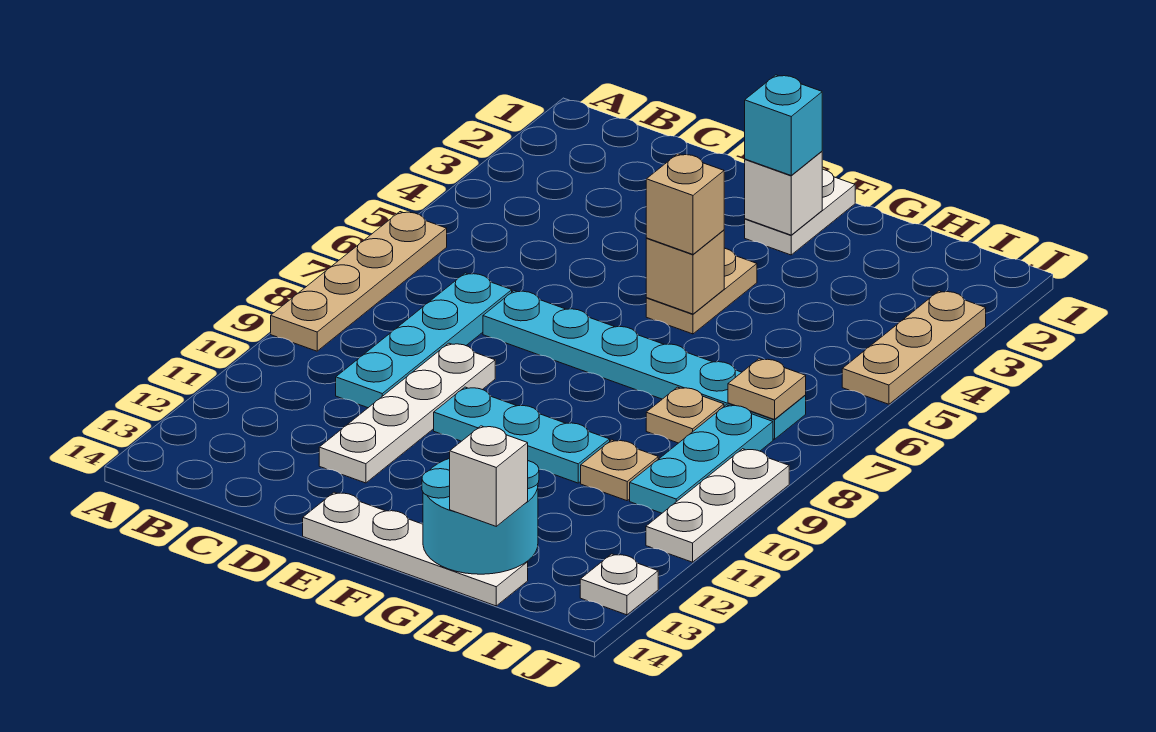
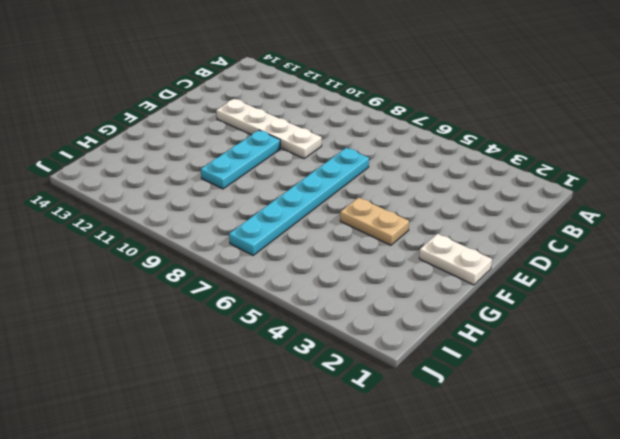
none -> tan 1x4 plate [271,212,447,351]
none -> cyan 1x4 plate [336,273,512,408]
none -> white 1x4 plate [303,492,528,606]

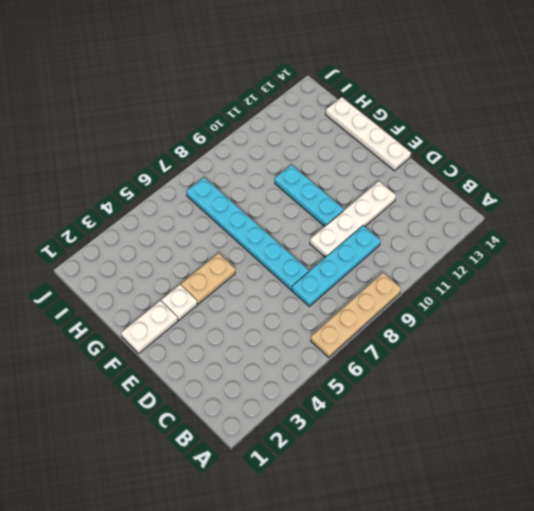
white 1x1 plate [161,285,197,320] -> white 1x1 plate moved to [580,554,658,615]
none -> tan 1x1 plate [646,387,724,443]
none -> tan 1x1 plate [581,440,658,501]
none -> cyan 1x3 plate [630,405,773,513]

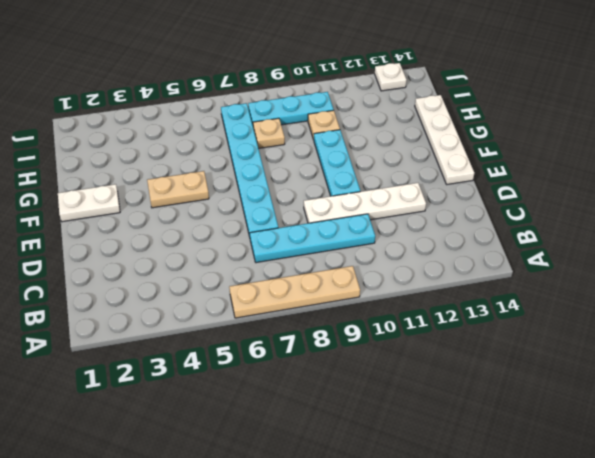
none -> tan 1x3 plate [842,291,986,404]
none -> white 1x3 plate [646,449,789,562]
none -> white 1x1 brick [745,151,822,235]

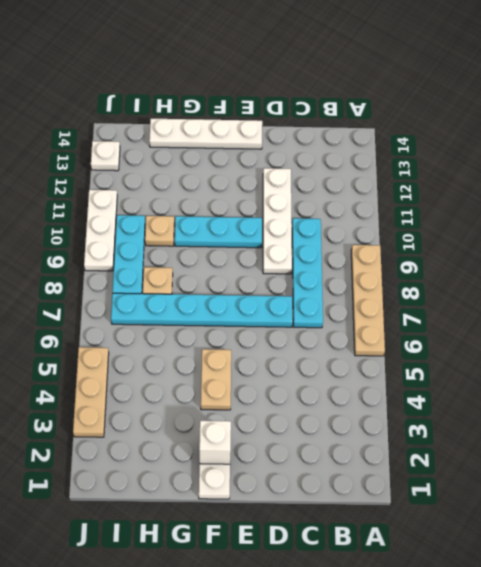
none -> tan 1x1 brick [646,230,724,314]
none -> cyan 2x2 round brick [422,458,539,574]
none -> tan 1x1 plate [728,359,806,420]

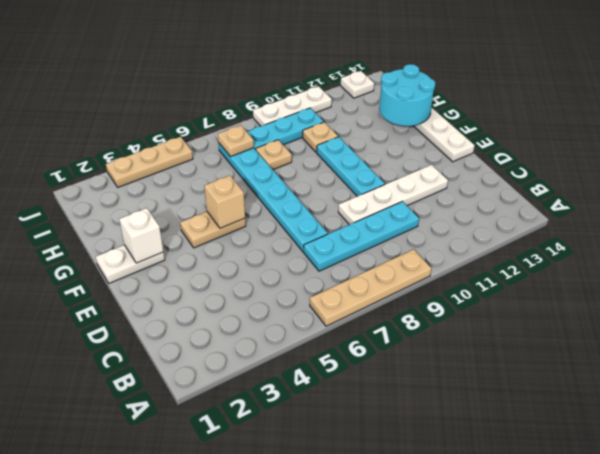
none -> cyan 1x1 brick [745,75,822,175]
none -> tan 1x1 brick [646,154,724,254]
none -> white 1x1 brick [450,426,528,526]

